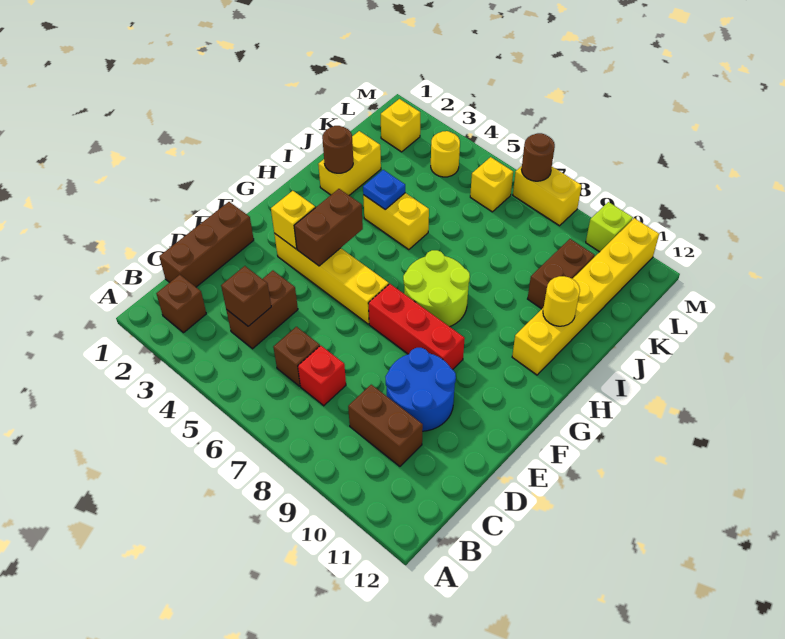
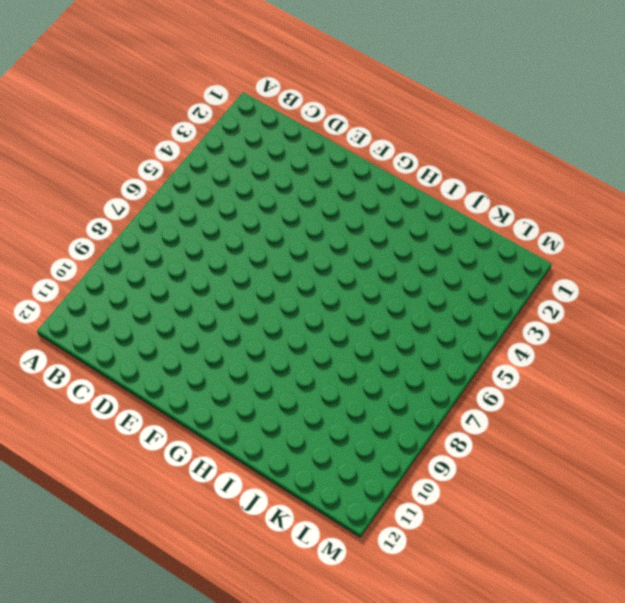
none -> brown 1x1 brick [156,275,206,333]
none -> brown 1x3 brick [159,202,254,287]
none -> brown 1x2 brick [226,271,298,349]

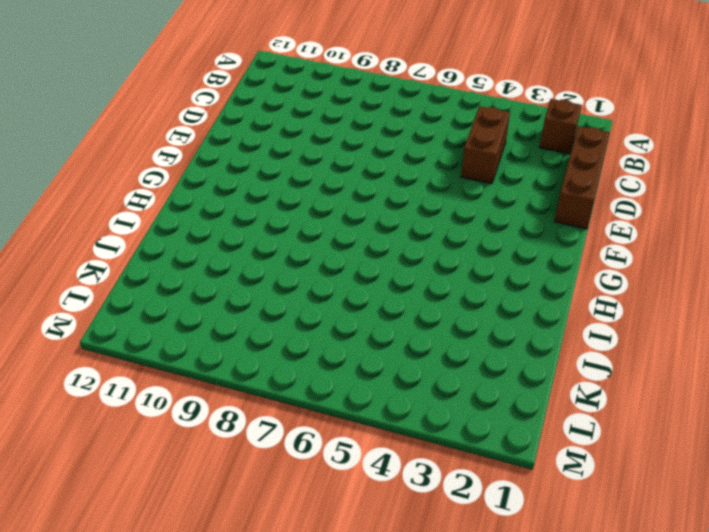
none -> brown 1x1 brick [273,327,320,386]
none -> red 1x1 brick [298,346,346,406]
none -> brown 1x2 brick [348,385,423,466]

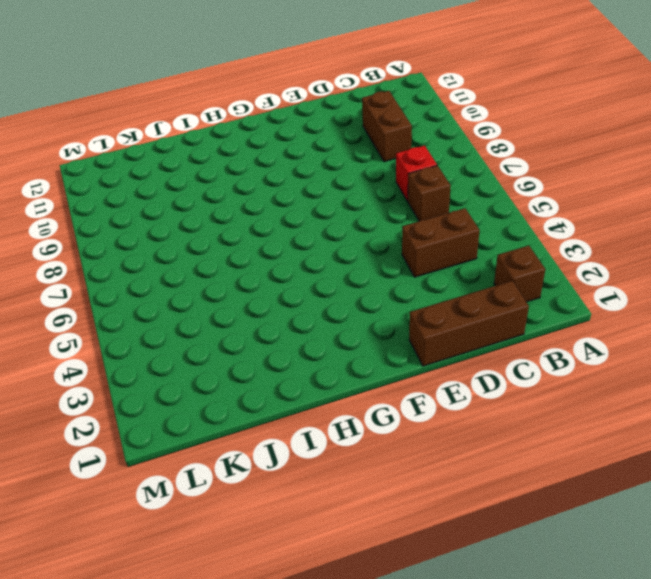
none -> blue 2x2 round brick [385,348,456,431]
none -> yellow 1x4 brick [274,233,389,324]
none -> red 1x3 brick [368,284,465,369]

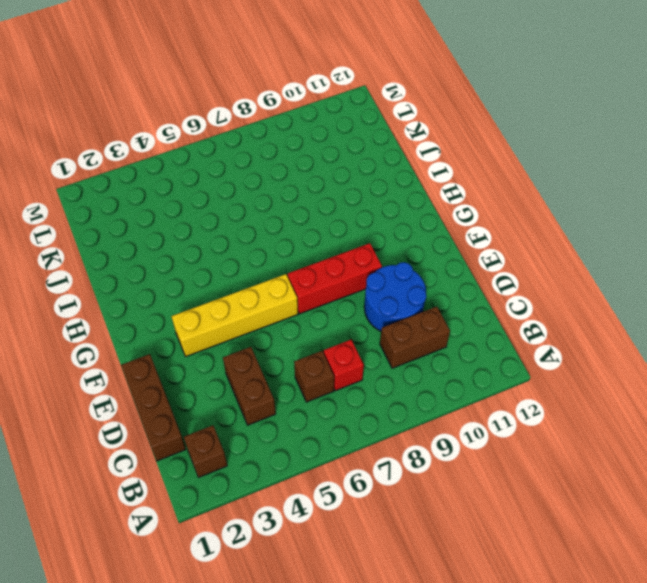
none -> lime 2x2 round brick [403,250,470,327]
none -> yellow 1x6 brick [512,218,659,375]
none -> yellow 1x2 brick [318,131,381,195]

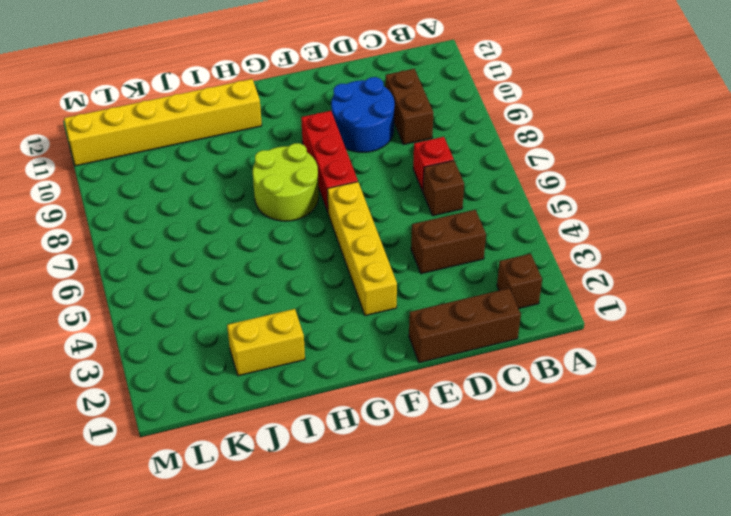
none -> yellow 1x2 brick [363,193,429,250]
none -> brown 1x2 brick [528,239,595,309]
none -> yellow 1x1 brick [381,99,420,152]

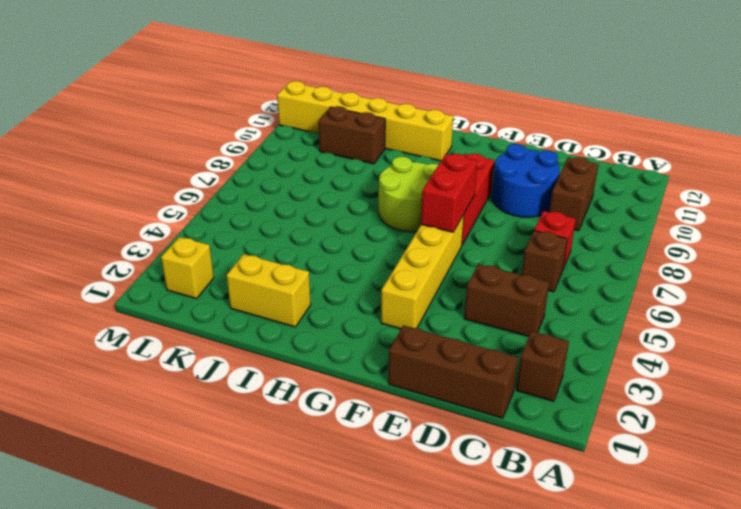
red 1x2 brick [421,154,477,232] -> none
none -> yellow 1x2 brick [363,193,429,250]
none -> yellow 1x1 round brick [431,131,460,177]
none -> yellow 1x1 brick [470,157,513,212]

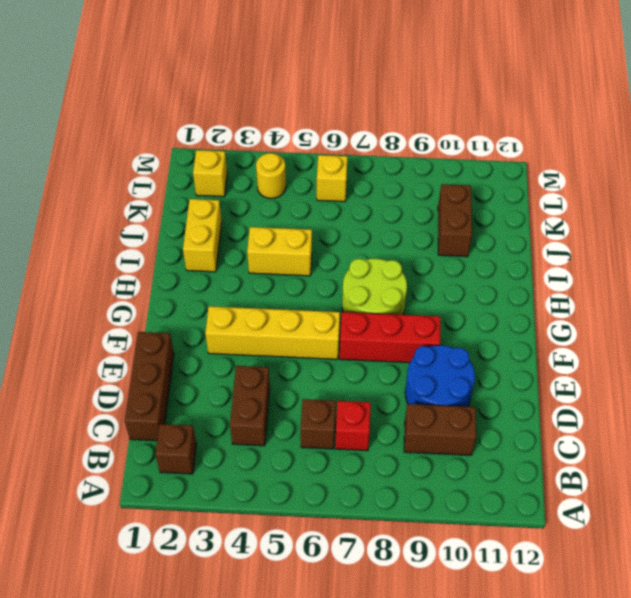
none -> yellow 1x6 brick [512,218,659,375]
none -> yellow 1x2 brick [513,166,582,226]
none -> lime 1x1 brick [586,202,633,252]

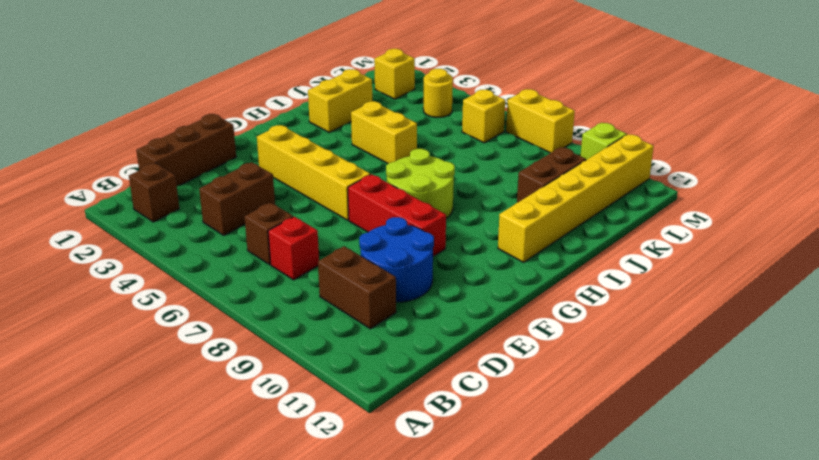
none -> brown 1x1 brick [221,266,271,326]
none -> yellow 1x1 brick [271,191,315,249]
none -> brown 1x2 brick [294,189,363,266]

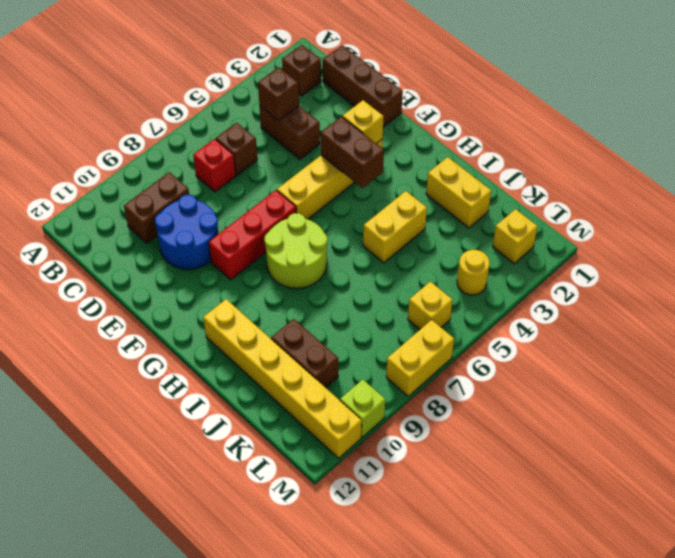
none -> brown 1x1 round brick [322,126,353,173]
none -> blue 1x1 plate [363,170,405,209]
none -> yellow 1x1 round brick [543,276,580,326]

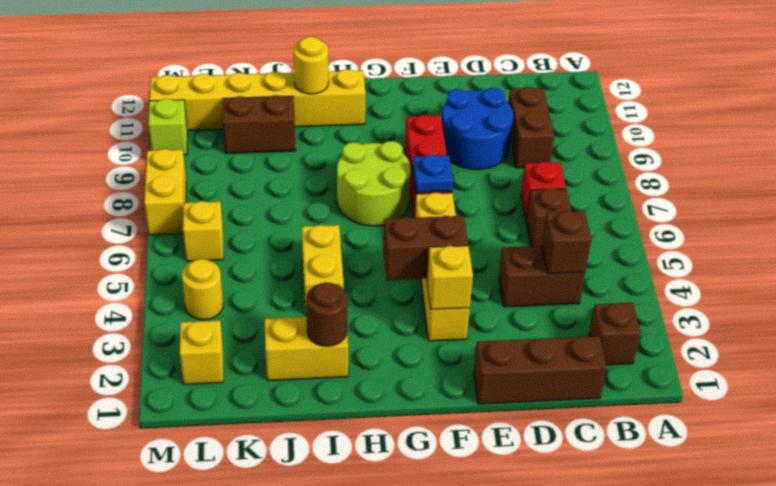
blue 1x1 plate [413,155,453,193] -> blue 1x1 plate moved to [363,170,405,209]
none -> brown 1x1 round brick [522,133,555,181]

